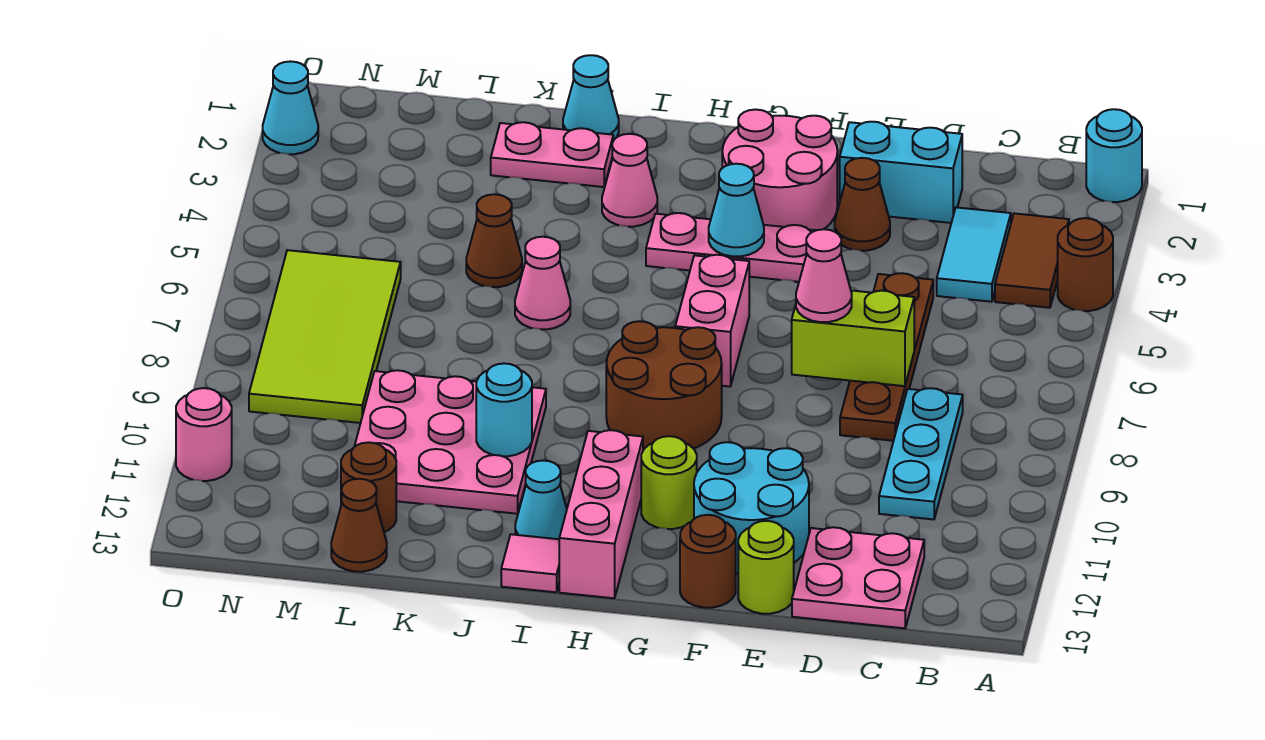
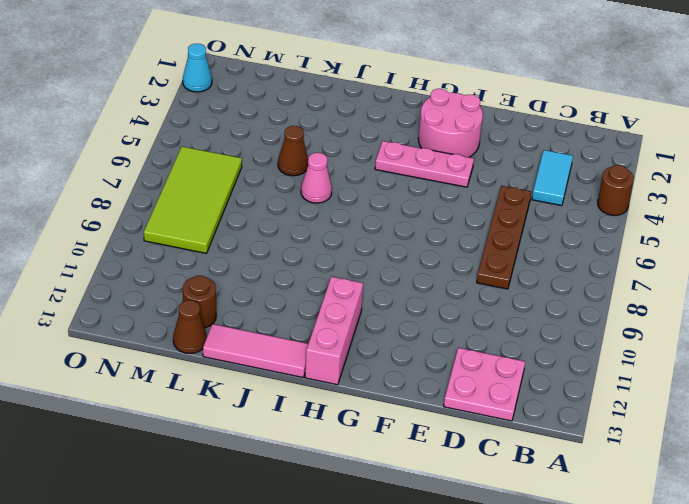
pink 1x3 tile [203,324,308,377] -> pink 1x1 tile [501,534,559,592]
none -> cyan 1x1 round brick [1086,109,1142,202]
none -> brown 1x2 tile [995,213,1069,308]
none -> cyan 1x3 plate [879,388,963,519]
none -> cyan 1x2 brick [840,122,962,223]

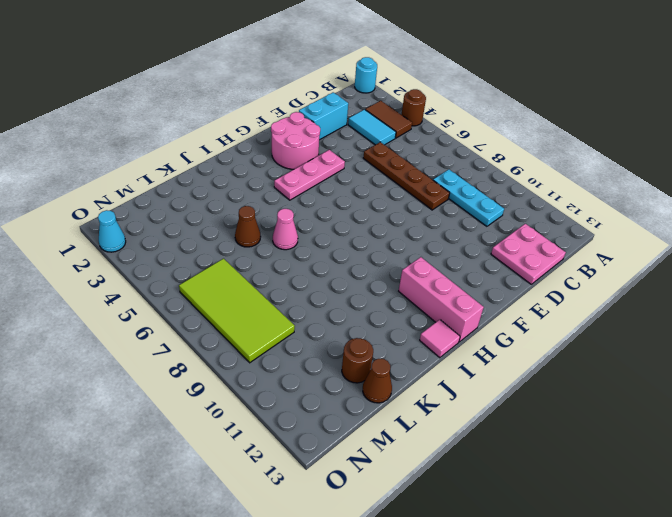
none -> brown 1x1 cone [835,158,890,251]
none -> cyan 2x2 round brick [694,442,809,574]
none -> lime 1x1 round brick [738,521,794,614]
none -> brown 1x1 round brick [680,515,736,608]

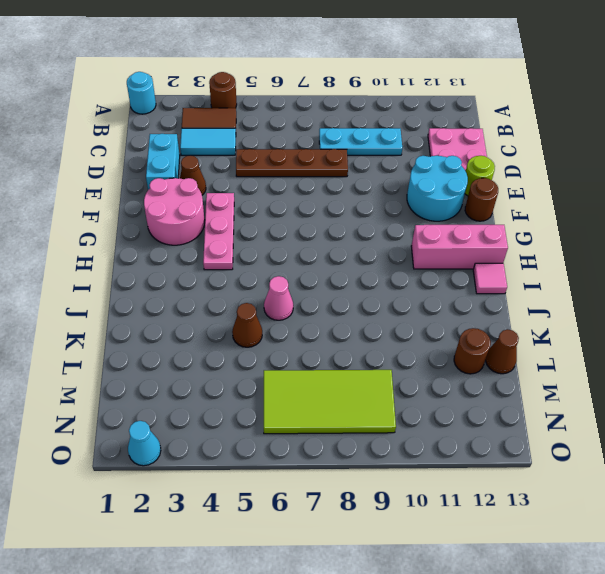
none -> pink 1x2 brick [675,255,749,387]
none -> brown 2x2 round brick [606,321,722,450]
none -> lime 1x1 round brick [641,436,697,529]
none -> pink 1x1 cone [602,134,657,227]

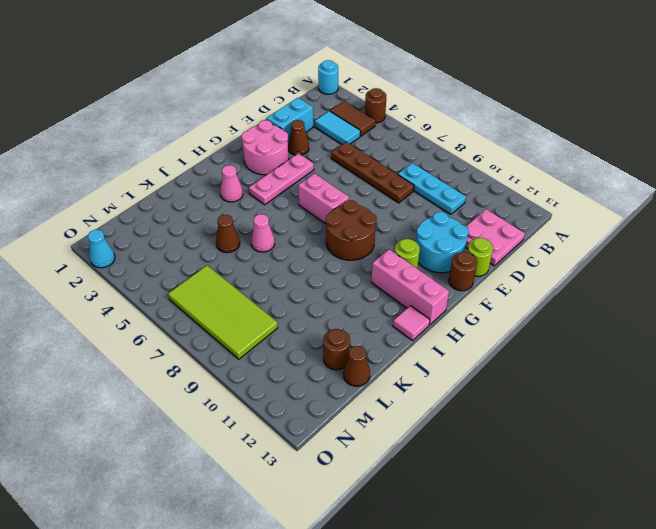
none -> cyan 1x1 cone [515,461,567,539]
none -> cyan 1x1 cone [563,55,619,141]
none -> pink 1x2 plate [491,122,613,187]
none -> pink 3x3 plate [354,370,546,514]

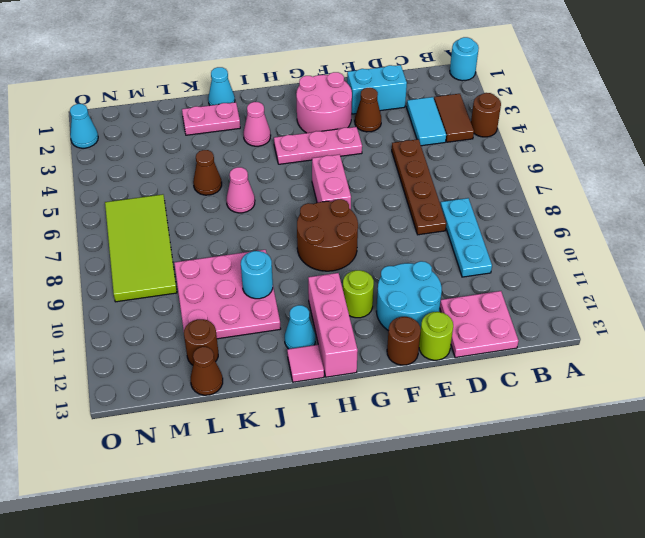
none -> pink 1x1 round brick [176,388,232,481]
none -> lime 1x2 brick [792,290,914,386]
none -> cyan 1x1 cone [709,164,764,256]
none -> pink 1x1 cone [796,229,852,322]

